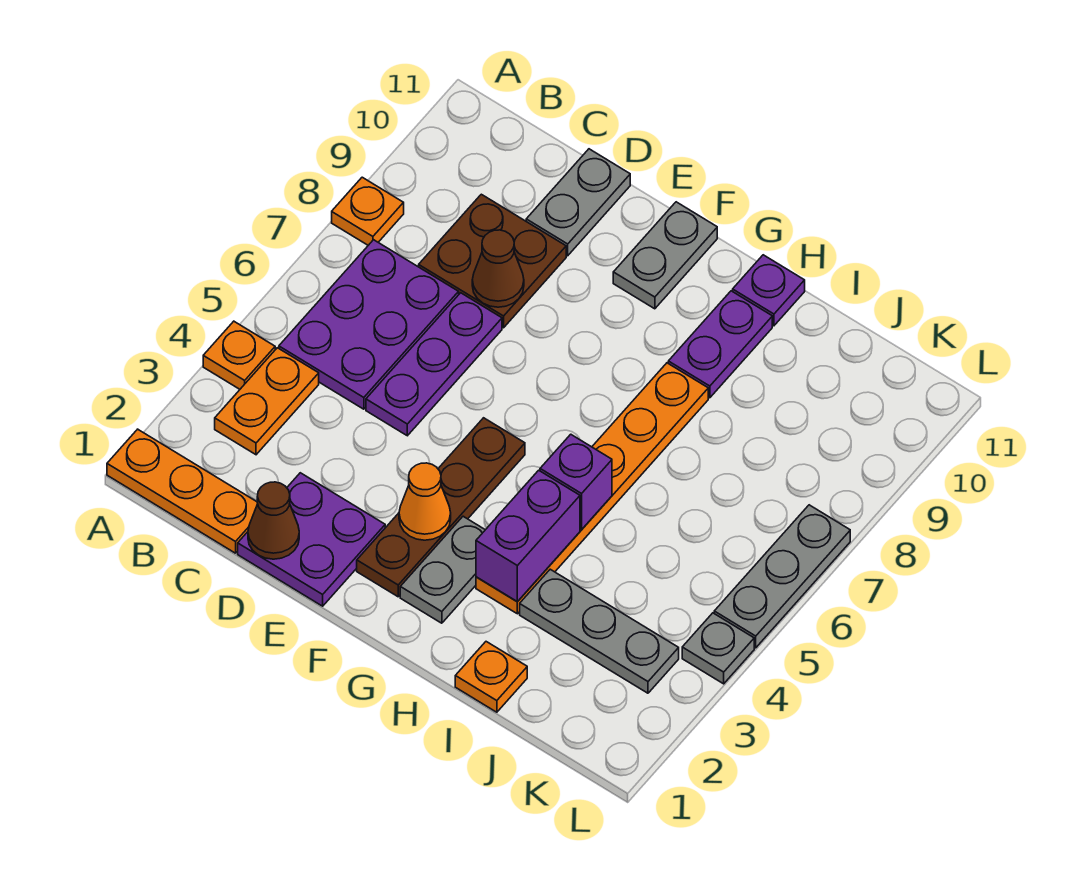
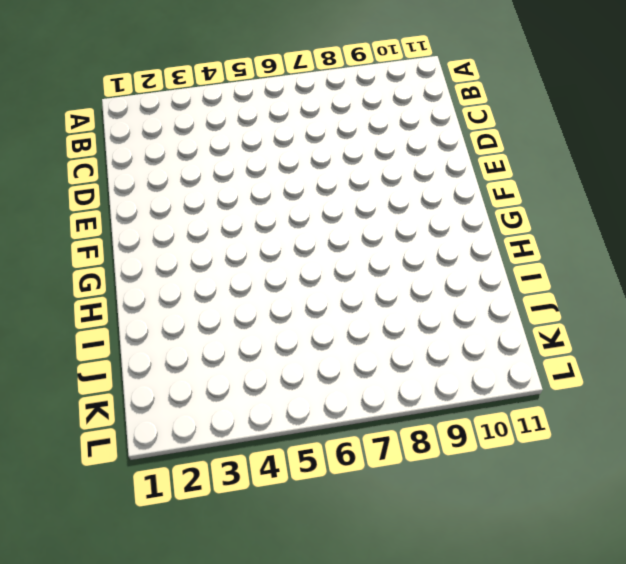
none -> orange 1x3 plate [107,429,258,553]
none -> orange 1x1 plate [203,321,275,389]
none -> orange 1x1 plate [332,177,404,245]

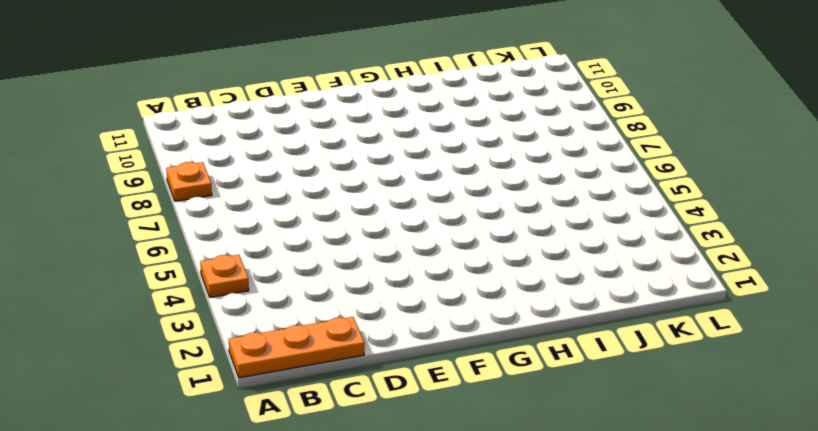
none -> orange 1x2 plate [215,348,319,455]
none -> purple 2x3 plate [279,240,459,409]
none -> brown 2x2 plate [419,194,566,328]

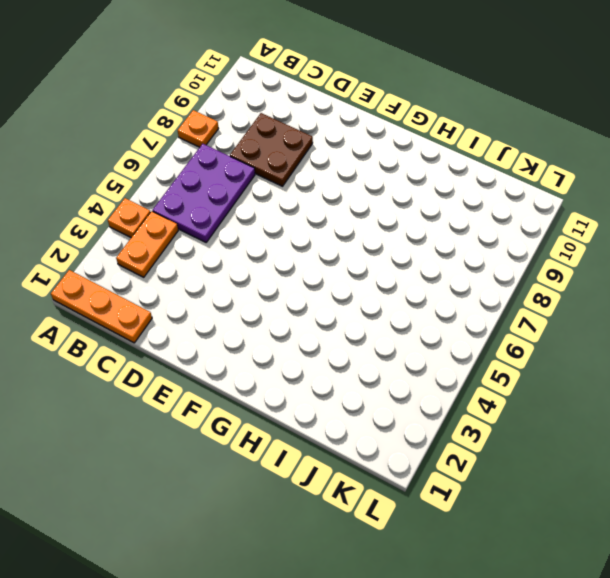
none -> purple 2x2 plate [238,473,385,606]
none -> purple 1x3 plate [366,293,502,436]
none -> grey 1x2 plate [526,149,630,256]

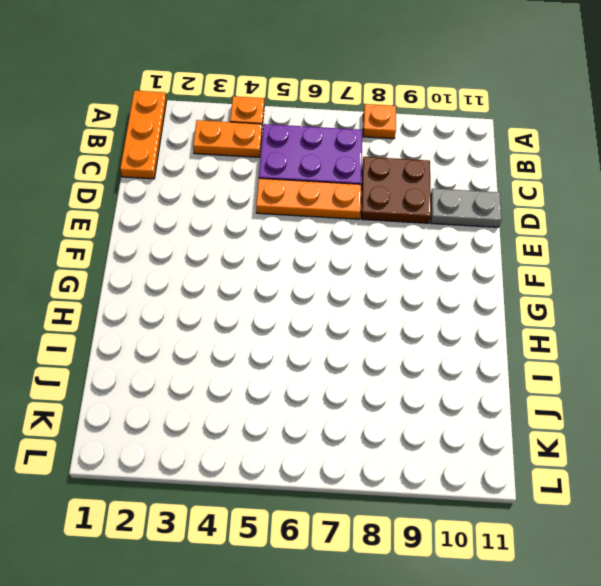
orange 1x3 plate [256,178,361,219] -> purple 1x3 plate [366,293,502,436]
none -> purple 2x2 plate [238,473,385,606]
none -> brown 1x4 plate [357,418,525,597]
none -> grey 1x2 plate [613,202,717,309]

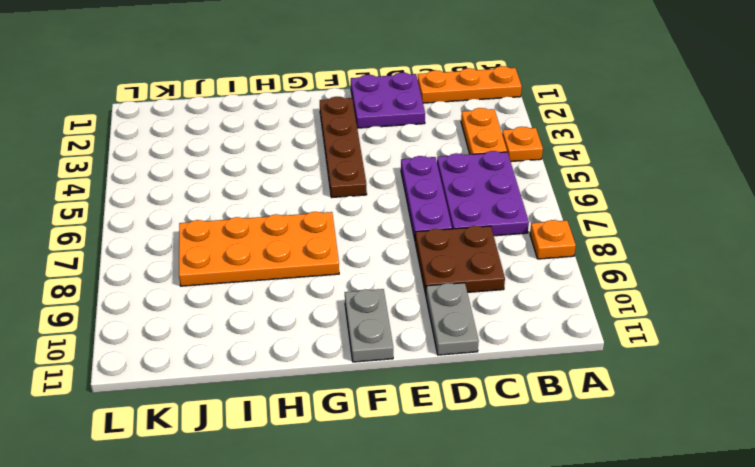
orange 2x4 plate [179,212,339,286] -> orange 1x6 plate [476,363,708,614]
none -> grey 1x2 plate [400,516,485,623]
none -> purple 1x2 plate [668,291,772,398]
none -> purple 1x1 plate [733,255,805,326]

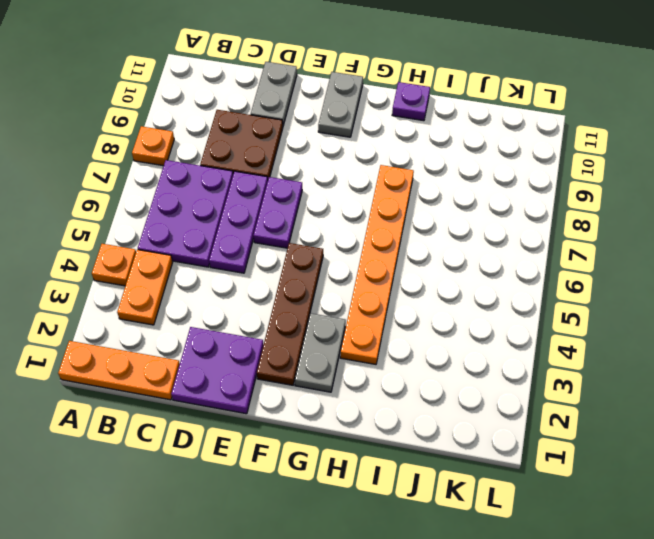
purple 1x2 plate [253,177,302,248] -> purple 1x2 plate moved to [668,291,772,398]
none -> orange 1x1 plate [455,642,527,712]
none -> grey 1x3 plate [520,569,679,693]
none -> grey 1x1 plate [682,613,754,684]

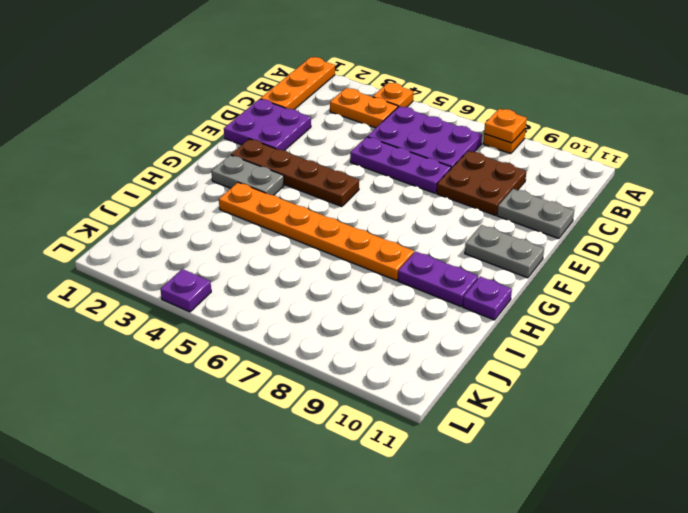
orange 1x1 plate [484,109,527,143] -> orange 1x1 plate moved to [455,642,527,712]
purple 1x1 plate [160,269,211,312] -> grey 1x1 plate [682,613,754,684]
none -> grey 1x3 plate [520,569,679,693]
none -> grey 1x3 plate [714,505,850,648]
none -> brown 1x1 cone [248,482,299,559]

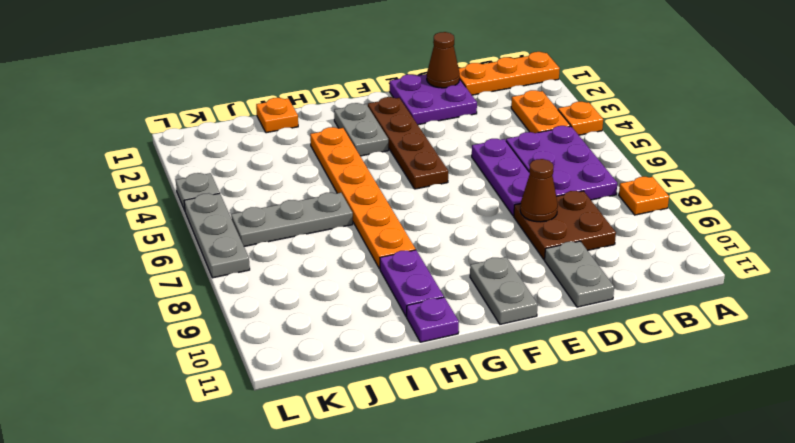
grey 1x3 plate [231,193,353,247] -> grey 1x3 plate moved to [520,569,679,693]
none -> orange 1x1 cone [399,463,451,540]
none -> purple 1x2 brick [476,470,580,602]
none -> purple 1x1 brick [540,434,612,530]

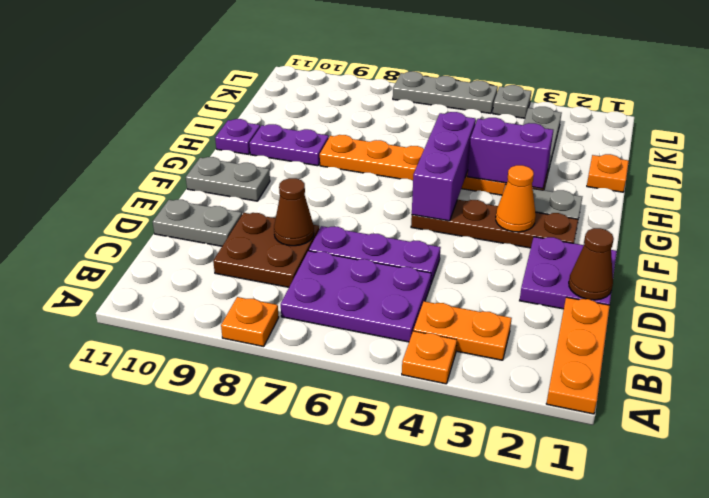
purple 1x3 brick [412,112,476,221] -> purple 1x1 brick [540,434,612,530]

